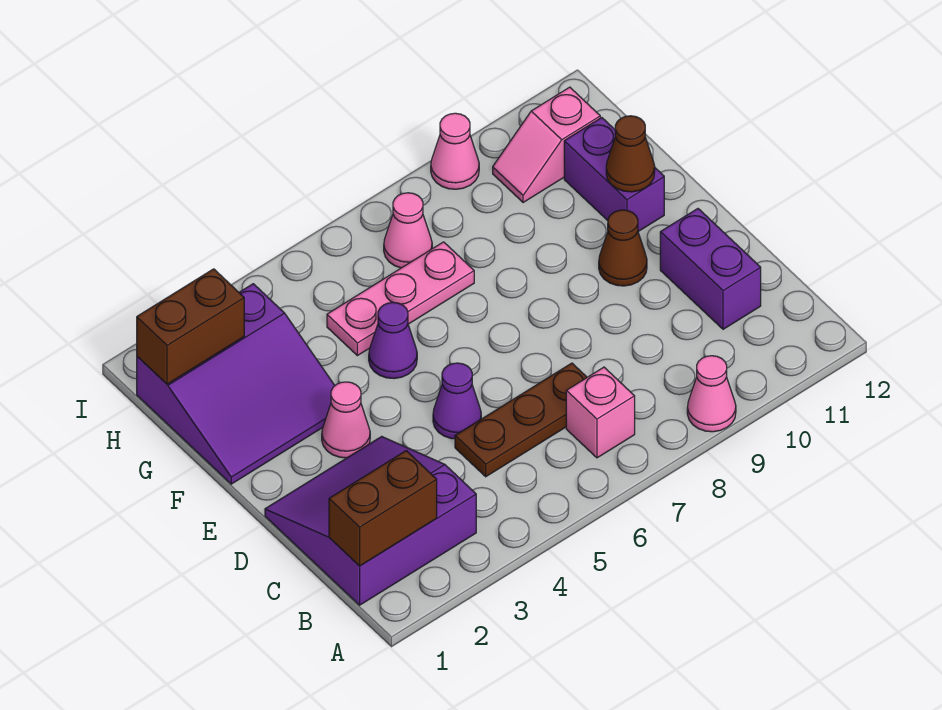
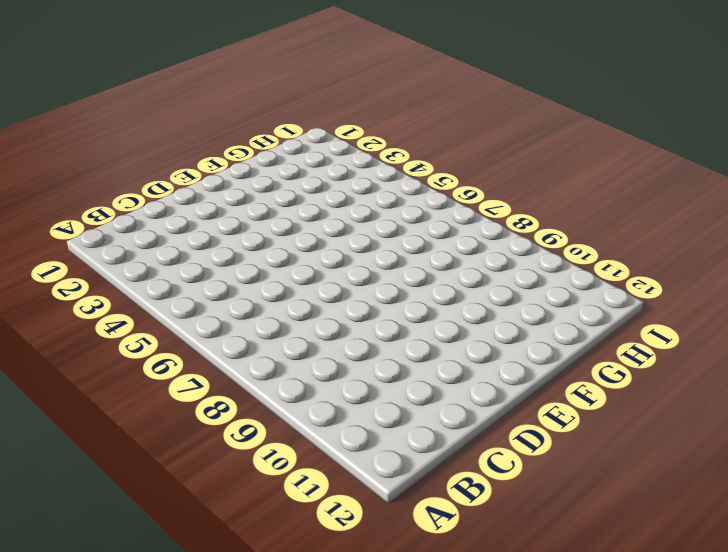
none -> pink 1x1 cone [687,356,736,432]
none -> purple 3x3 slope [265,436,476,605]
none -> pink 1x1 brick [566,367,635,458]

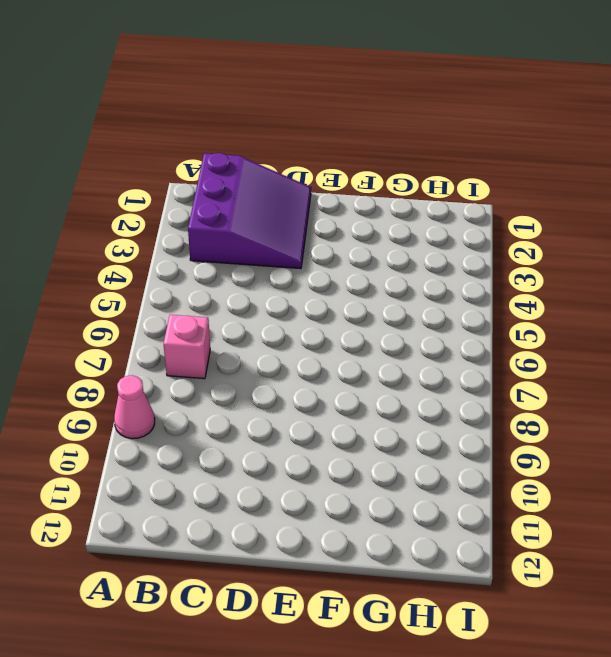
none -> brown 1x3 plate [455,363,587,477]
none -> purple 1x2 brick [660,209,761,329]
none -> purple 1x1 cone [433,363,481,439]

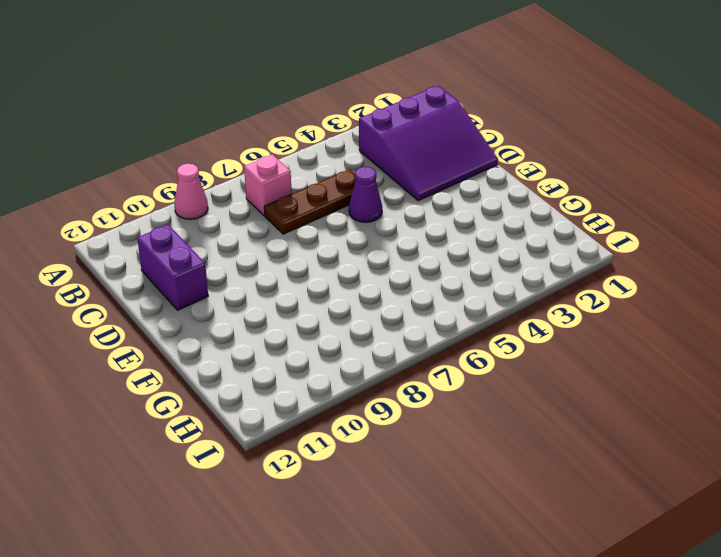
none -> pink 1x1 cone [322,382,370,458]
none -> brown 1x1 cone [599,210,647,286]
none -> purple 3x3 slope [137,284,335,484]

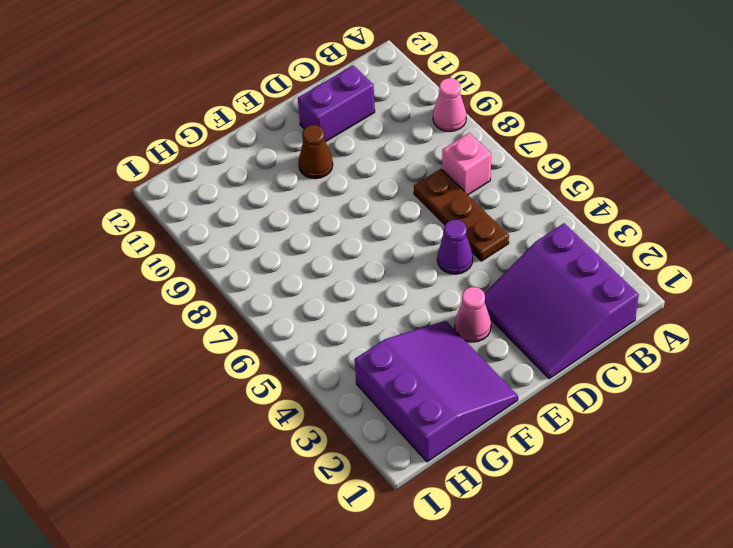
none -> purple 1x1 cone [369,302,417,379]
none -> purple 1x2 brick [564,118,664,232]
none -> pink 1x3 plate [327,242,474,356]

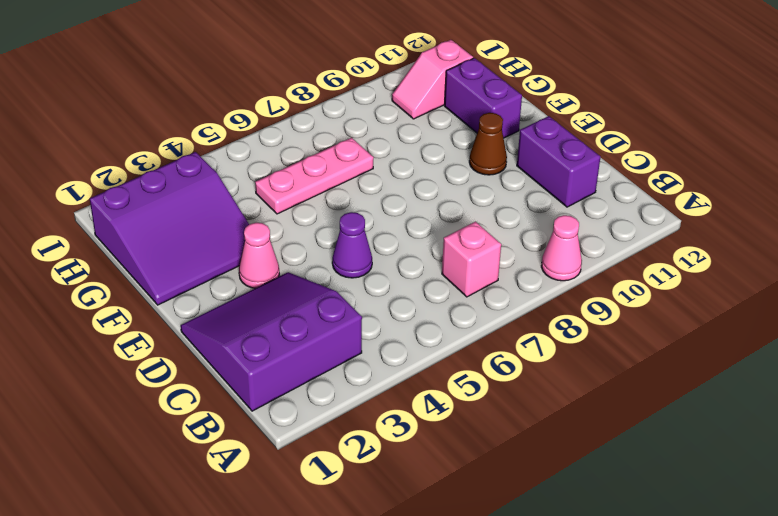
none -> brown 1x3 plate [455,363,587,477]
none -> purple 1x1 cone [369,302,417,379]
none -> pink 1x1 cone [384,193,432,268]

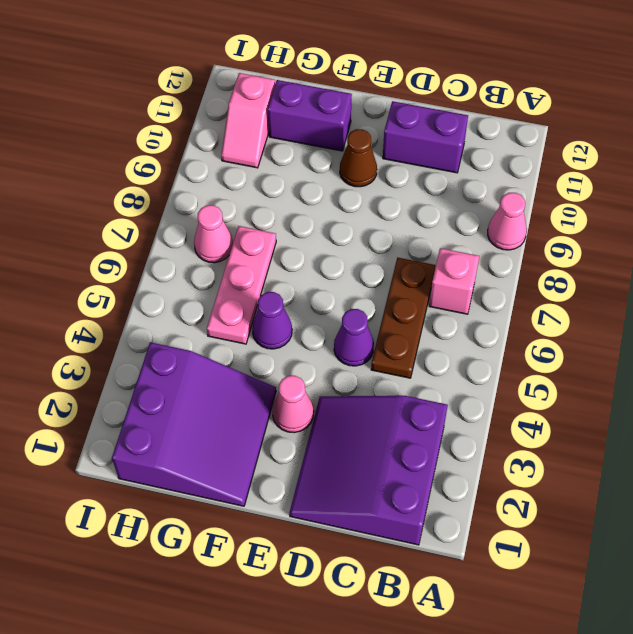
none -> pink 1x1 cone [431,113,479,189]
none -> brown 1x2 brick [329,451,437,566]
none -> brown 1x1 cone [606,116,655,192]

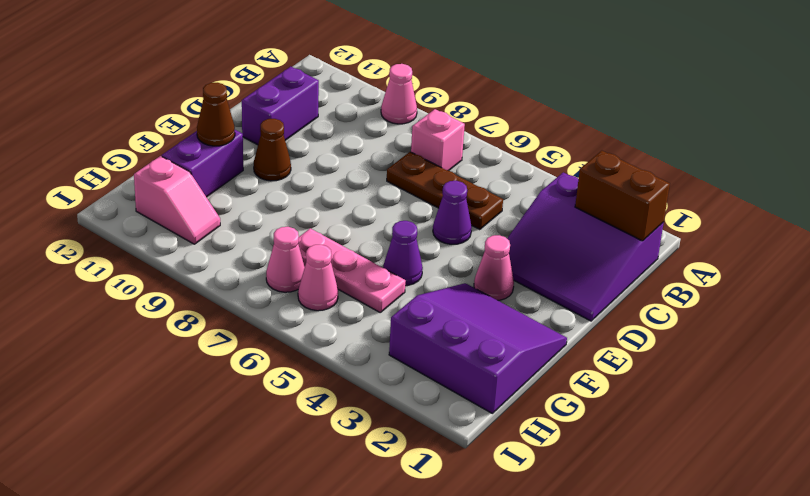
pink 1x1 cone [298,245,338,311] -> pink 1x1 cone moved to [431,113,479,189]
none -> brown 1x2 brick [137,269,244,384]

